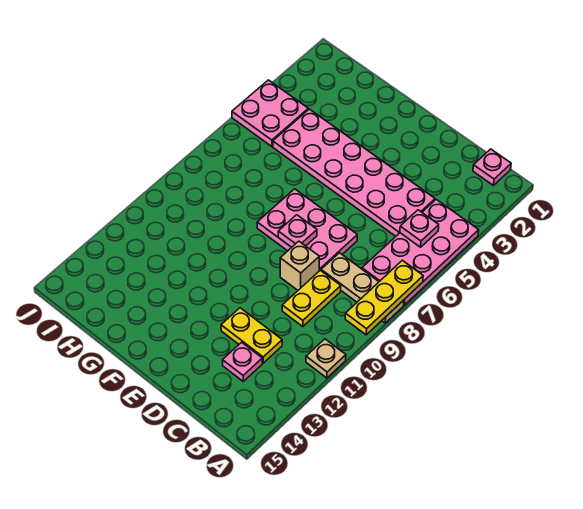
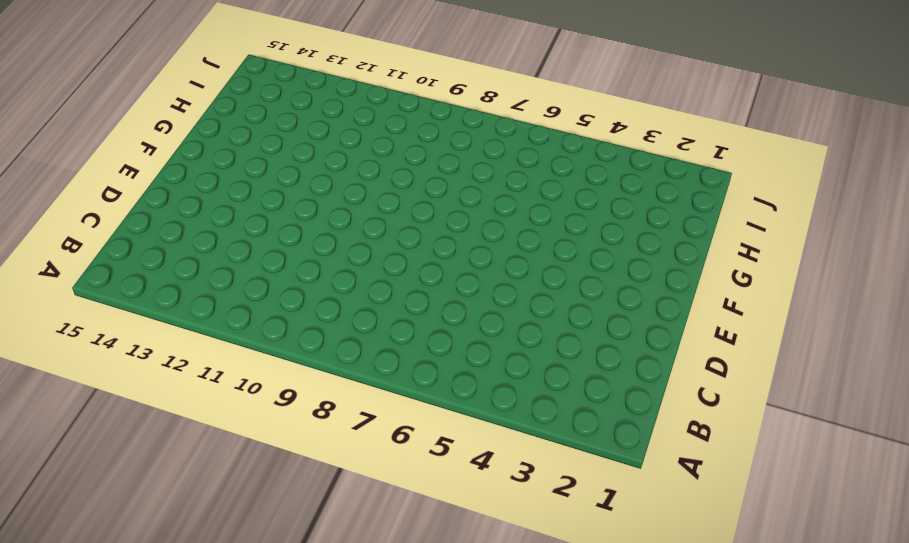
none -> pink 2x4 plate [362,200,479,305]
none -> tan 1x3 plate [321,253,404,323]
none -> tan 1x1 plate [306,339,346,378]

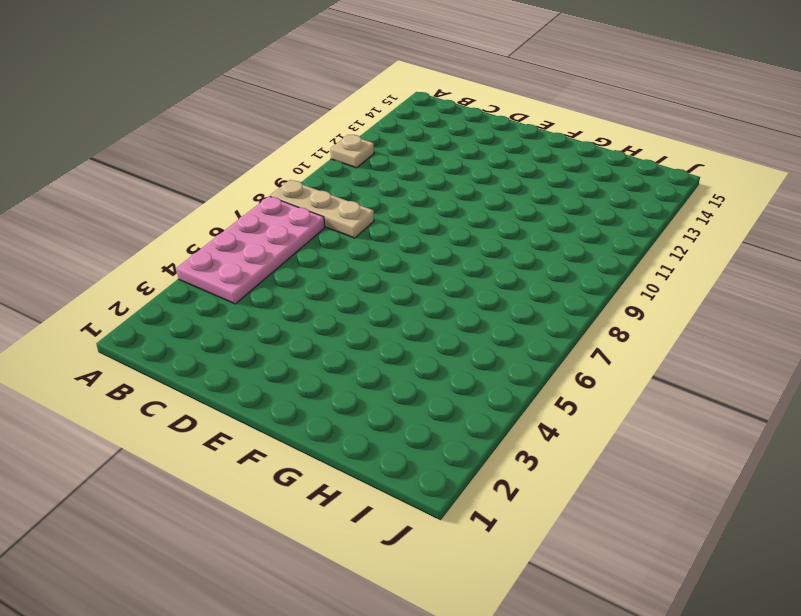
none -> pink 1x1 plate [473,149,511,185]
none -> pink 2x6 plate [273,109,435,236]
none -> yellow 1x2 plate [282,270,341,327]

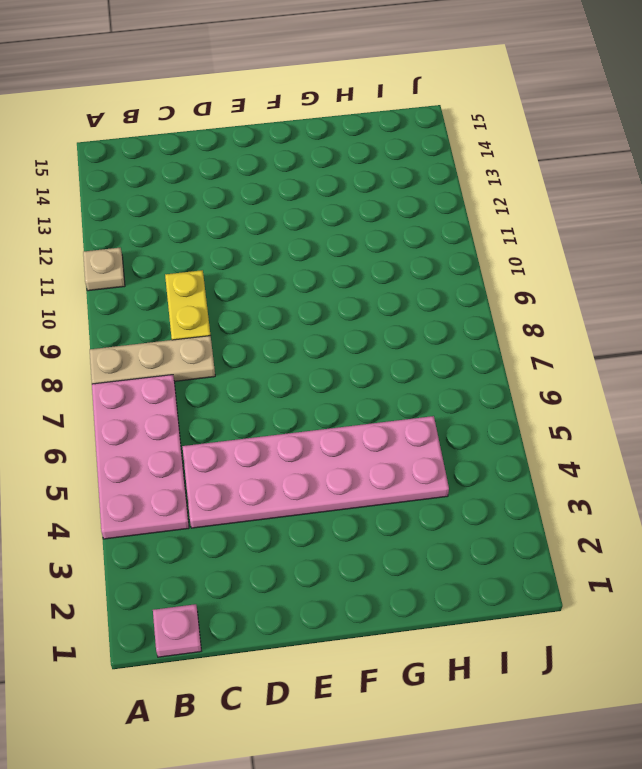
none -> yellow 1x2 plate [221,308,282,363]
none -> pink 1x1 plate [223,342,262,381]
none -> pink 2x3 plate [257,189,357,271]

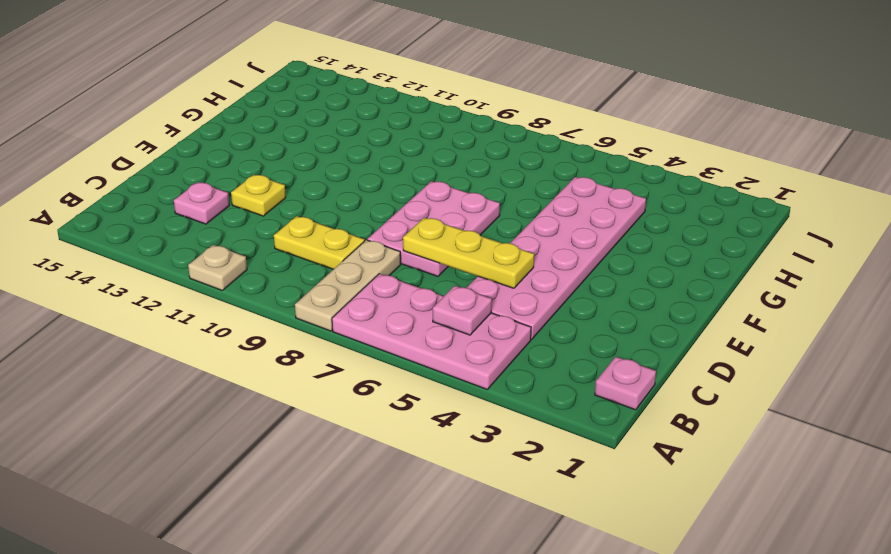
yellow 1x3 plate [403,218,534,288] -> yellow 1x3 plate moved to [345,260,423,335]
yellow 1x1 plate [231,175,286,216] -> yellow 1x2 plate [221,308,282,363]
none -> tan 1x1 brick [280,241,319,290]
none -> pink 2x2 plate [232,80,308,147]
none -> pink 1x1 plate [278,215,317,247]

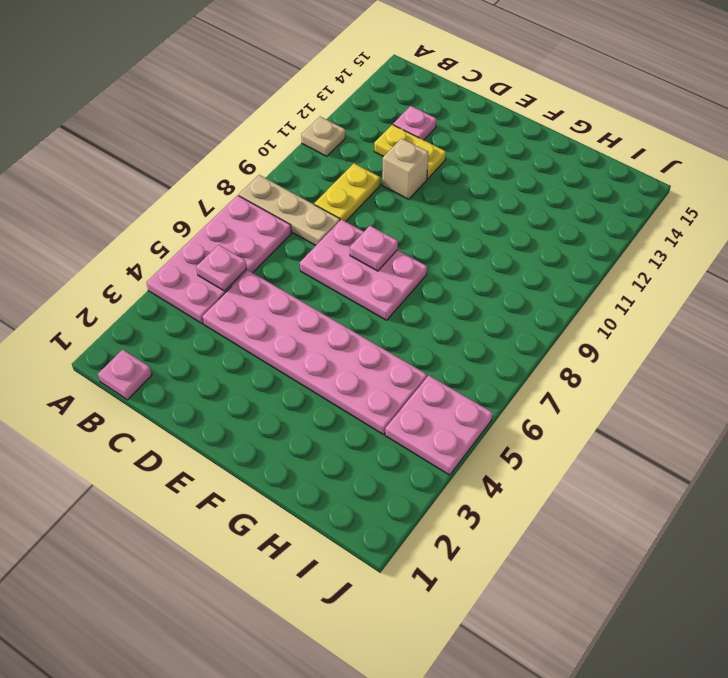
tan 1x1 brick [382,138,429,199] -> tan 1x1 brick moved to [280,241,319,290]
none -> yellow 1x3 plate [345,260,423,335]

